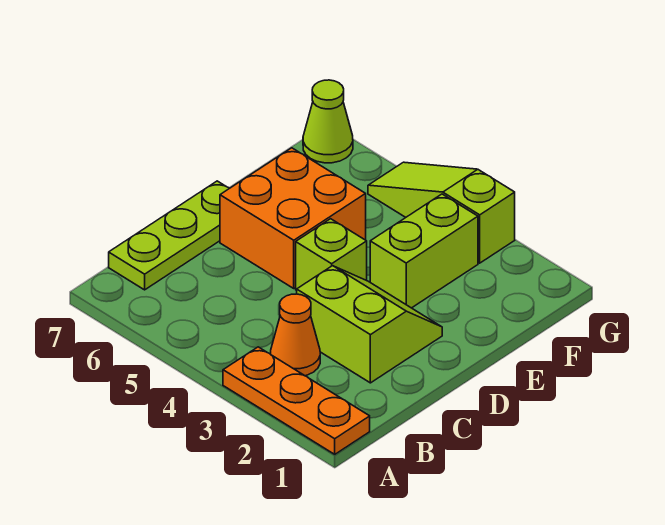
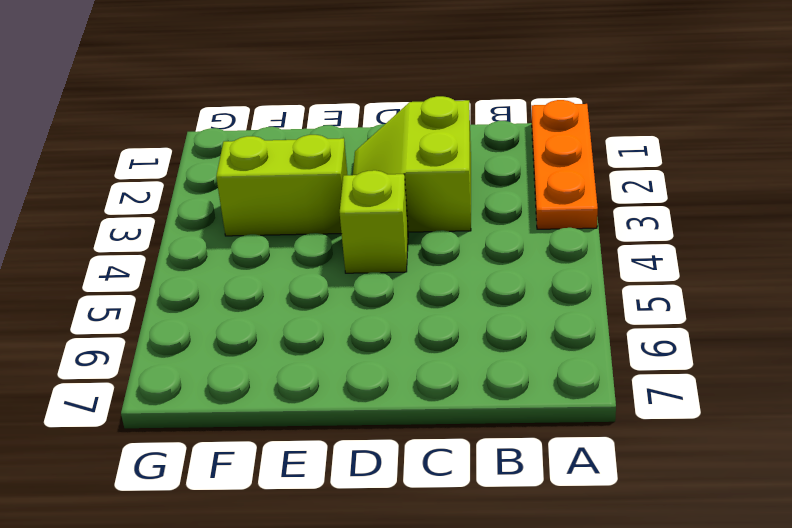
none -> orange 1x1 cone [271,294,320,376]
none -> lime 1x3 plate [109,181,229,290]

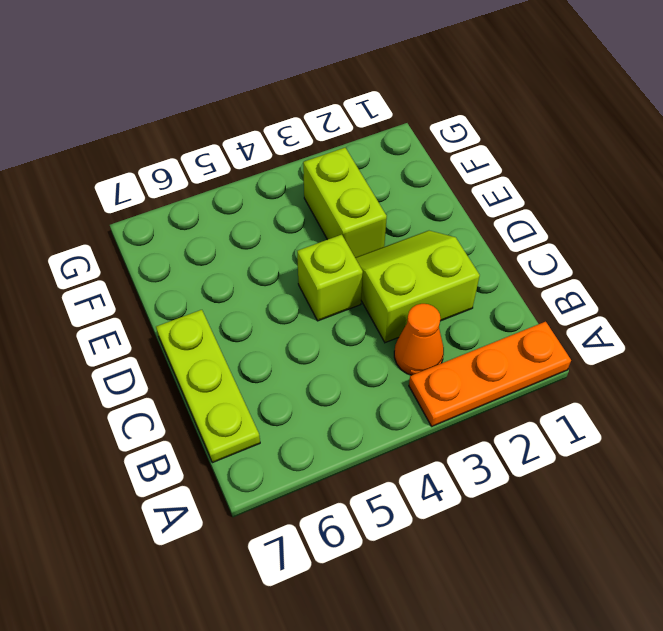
none -> orange 2x2 brick [220,148,366,288]
none -> lime 1x3 slope [368,162,515,263]

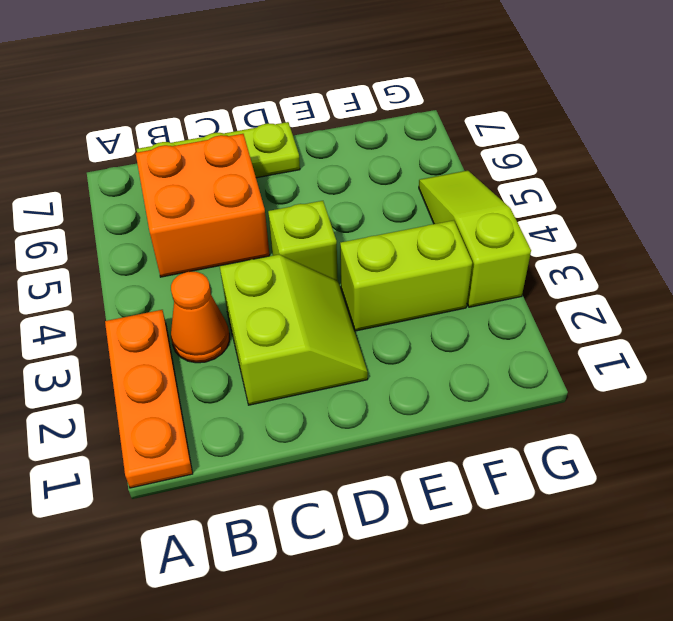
orange 2x2 brick [136,134,270,277] -> orange 2x2 brick moved to [220,148,366,288]
none -> lime 1x1 cone [303,80,353,163]

